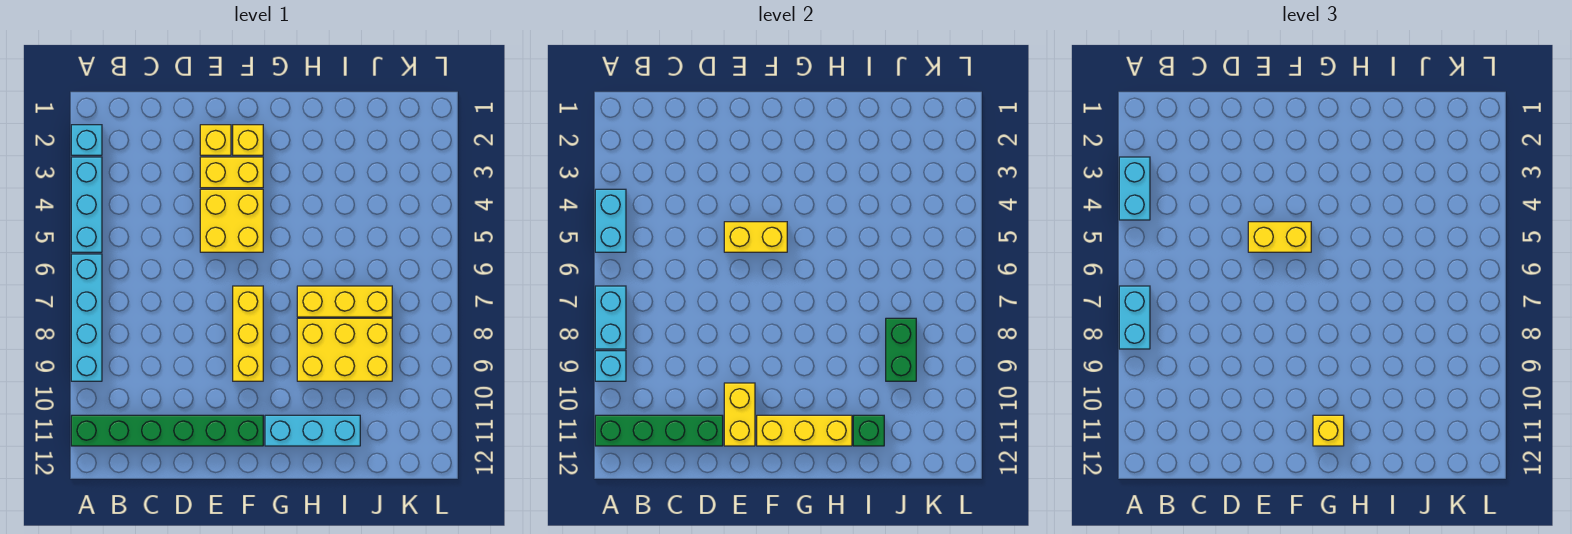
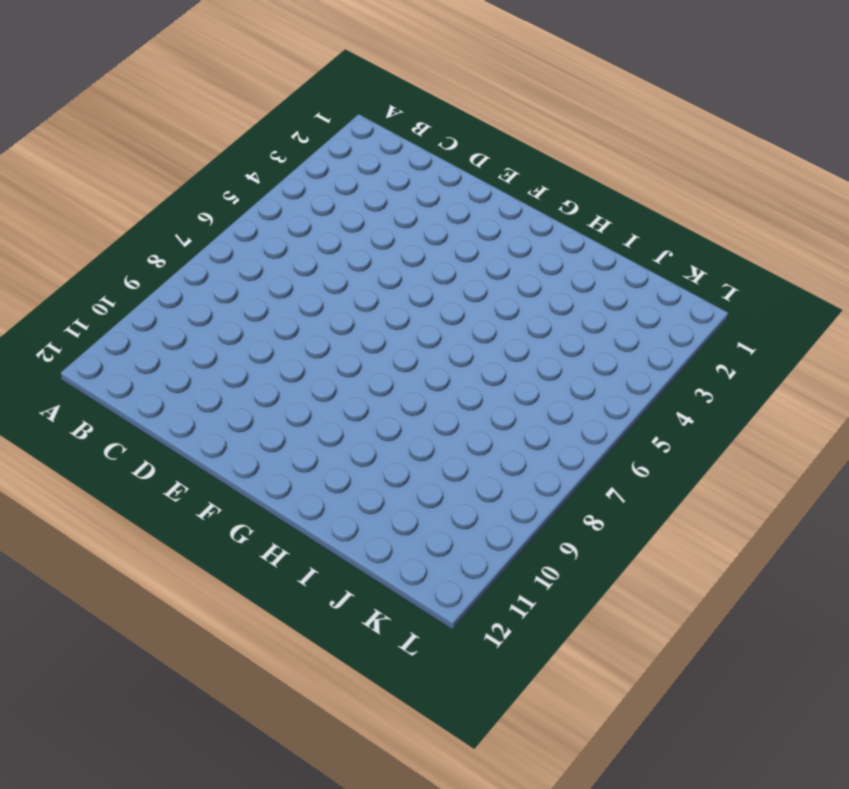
none -> cyan 1x1 brick [71,125,102,155]
none -> cyan 1x3 brick [71,157,102,252]
none -> cyan 1x4 brick [71,254,102,381]

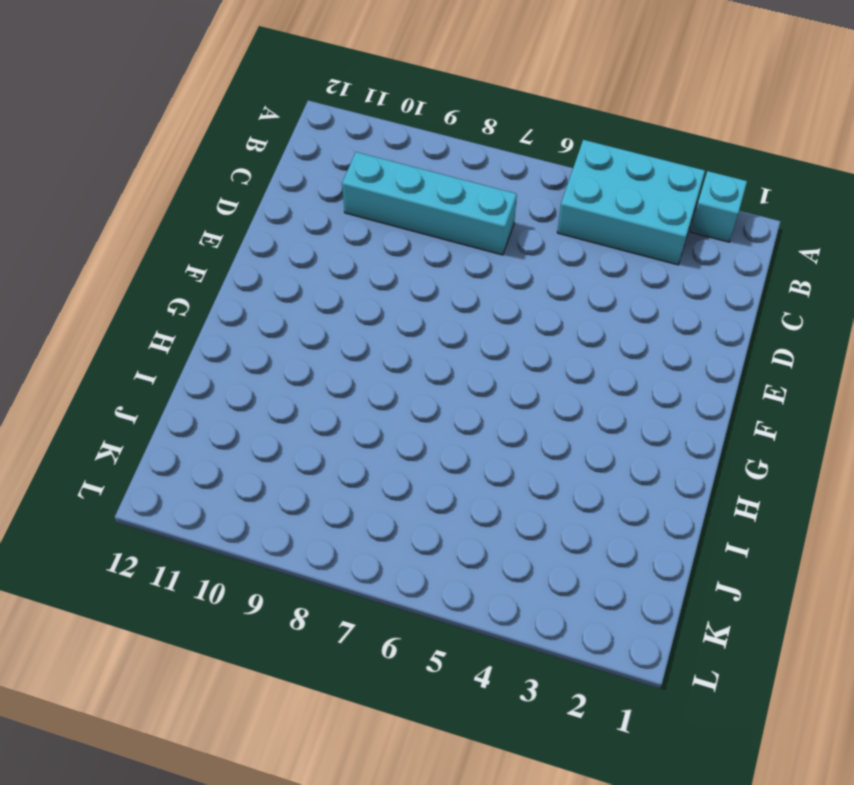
cyan 2x3 brick [557,140,705,265] -> cyan 1x3 brick [71,157,102,252]
cyan 1x4 brick [342,152,517,255] -> cyan 1x4 brick moved to [71,254,102,381]
none -> green 1x6 brick [71,415,263,446]
none -> yellow 1x1 brick [200,125,231,155]
none -> yellow 1x2 brick [200,157,263,188]

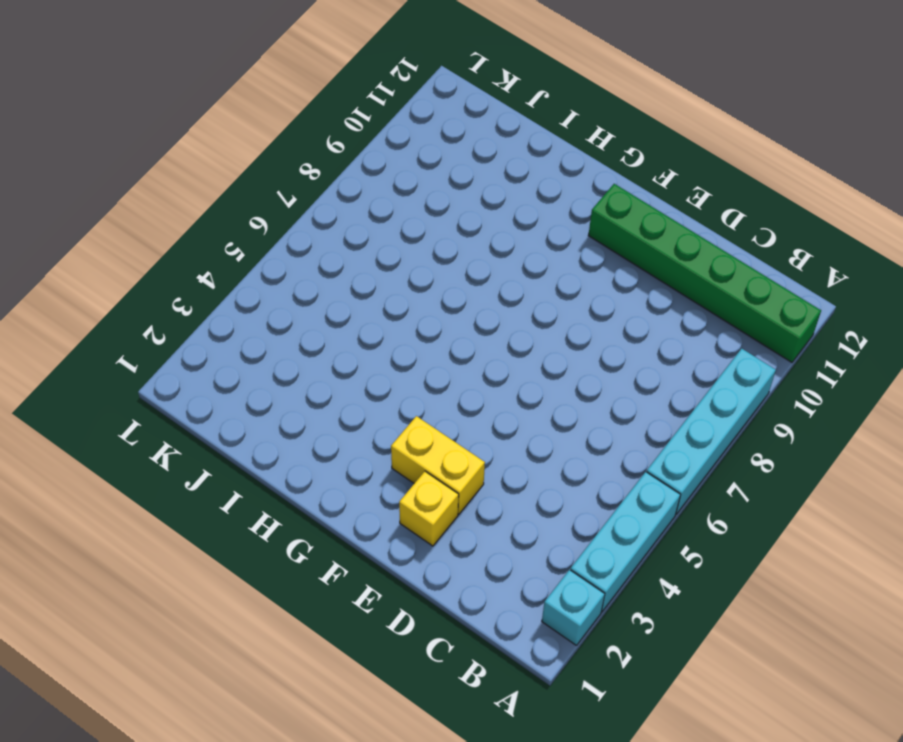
none -> yellow 2x2 brick [200,189,263,252]
none -> yellow 1x1 brick [233,125,263,155]
none -> yellow 1x3 brick [233,286,263,381]

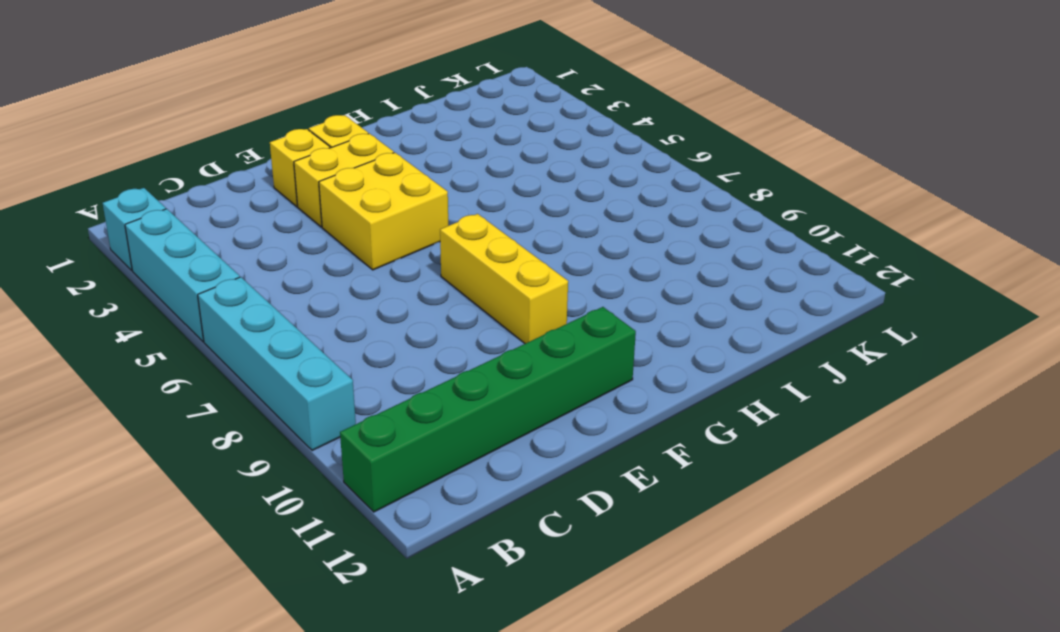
none -> cyan 1x3 brick [265,415,360,446]
none -> yellow 1x3 brick [297,286,392,317]
none -> yellow 2x3 brick [297,318,392,381]

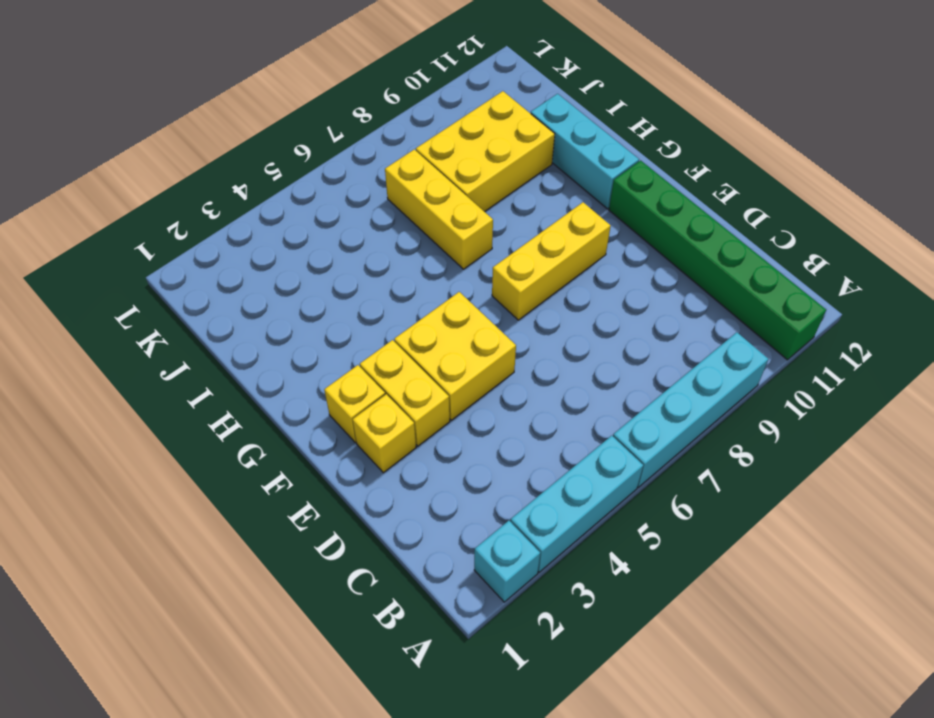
yellow 2x3 brick [416,91,555,212] -> yellow 2x3 brick turned to [297,318,392,381]
none -> cyan 1x2 brick [595,189,626,252]
none -> cyan 1x2 brick [595,286,626,349]
none -> cyan 1x1 brick [595,351,626,381]

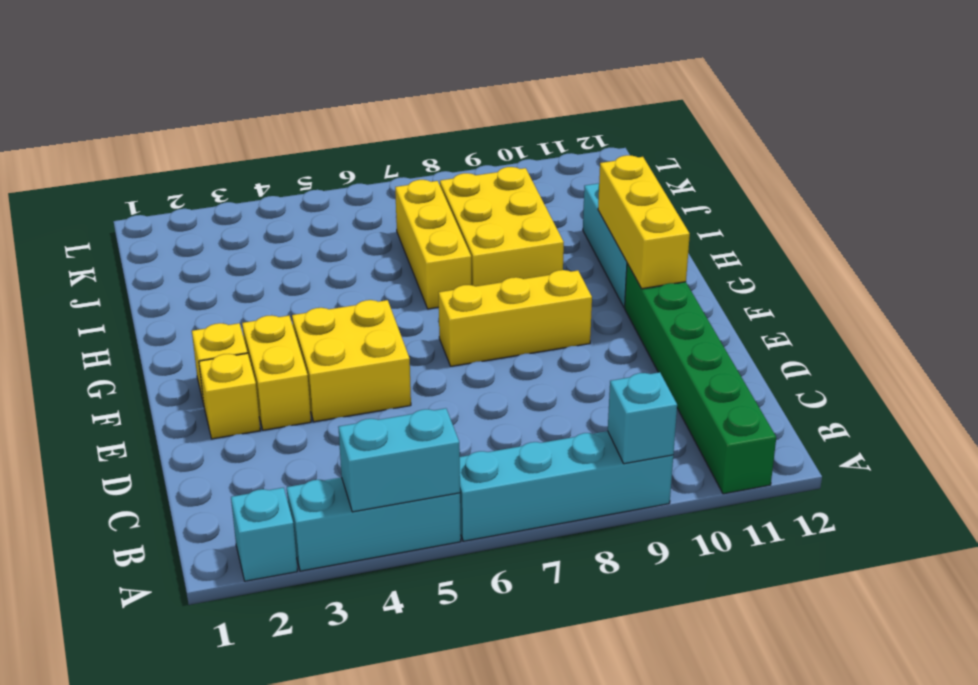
none -> cyan 1x2 brick [595,286,626,349]
none -> green 1x4 brick [595,415,723,446]
none -> yellow 1x2 brick [724,222,787,252]

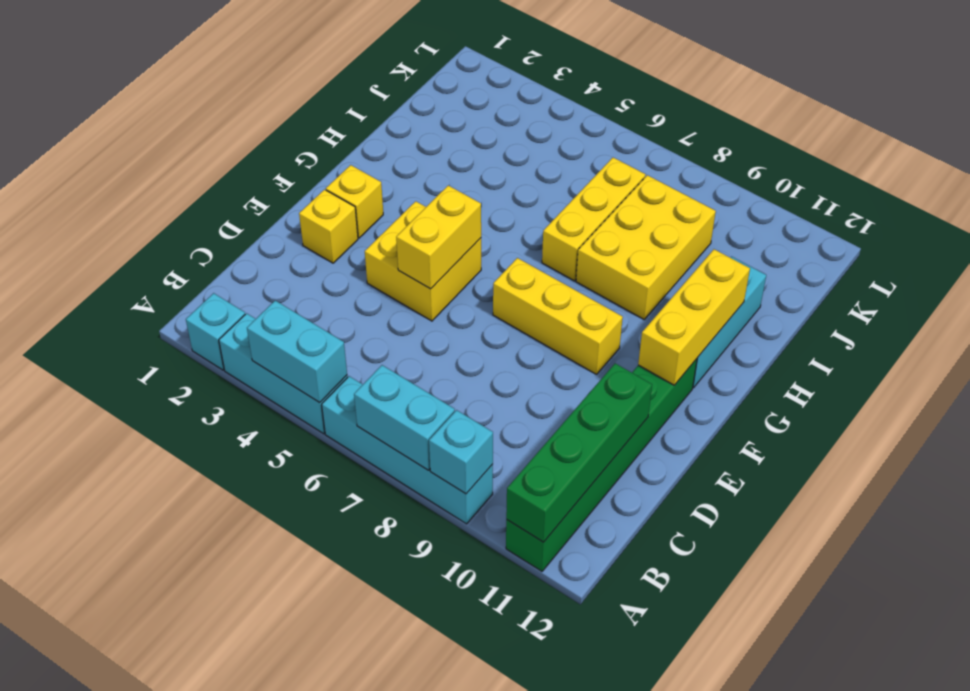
none -> yellow 1x2 brick [200,157,263,188]
none -> yellow 1x2 brick [724,383,755,446]
none -> green 1x1 brick [853,415,884,446]

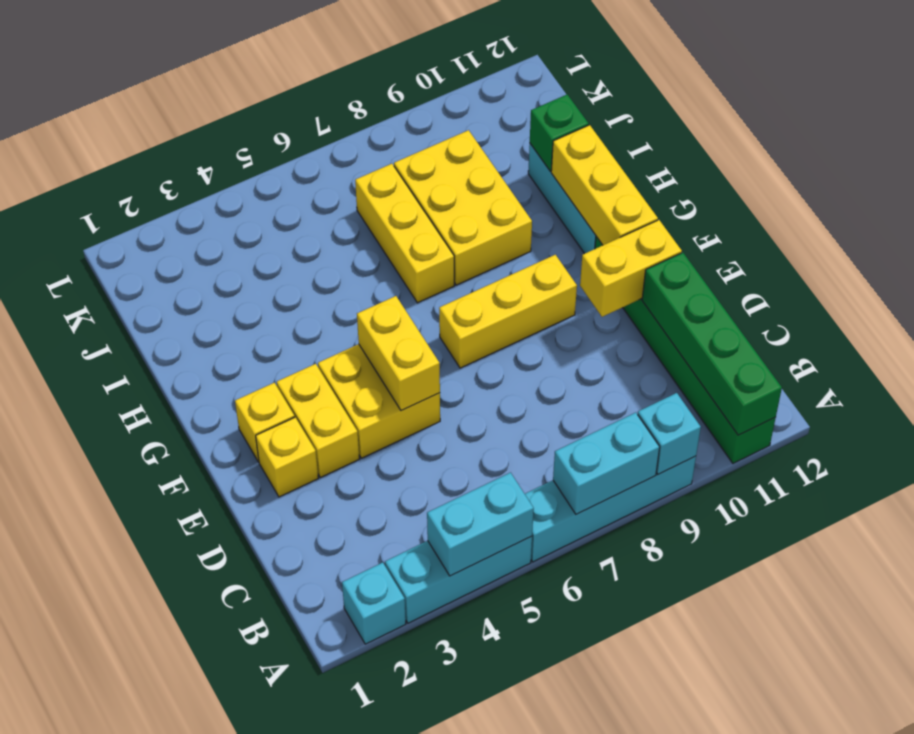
none -> green 1x2 brick [886,318,916,381]
none -> cyan 1x2 brick [1119,157,1150,220]
none -> cyan 1x2 brick [1119,286,1150,349]

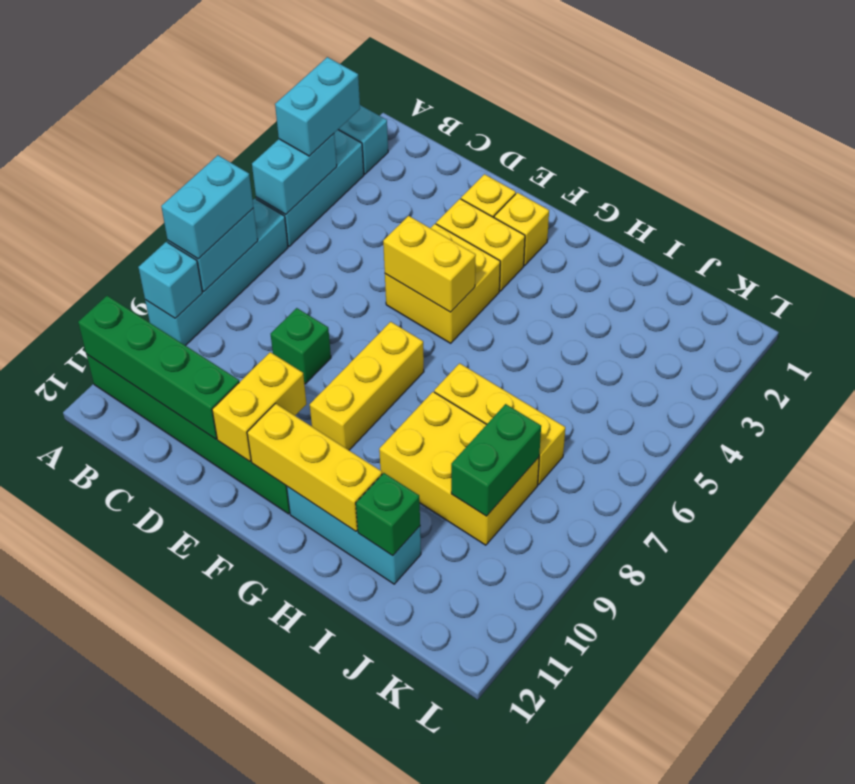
green 1x1 brick [271,308,331,384] -> none
none -> yellow 1x2 brick [1248,222,1311,252]
none -> yellow 1x1 brick [1313,415,1344,446]

